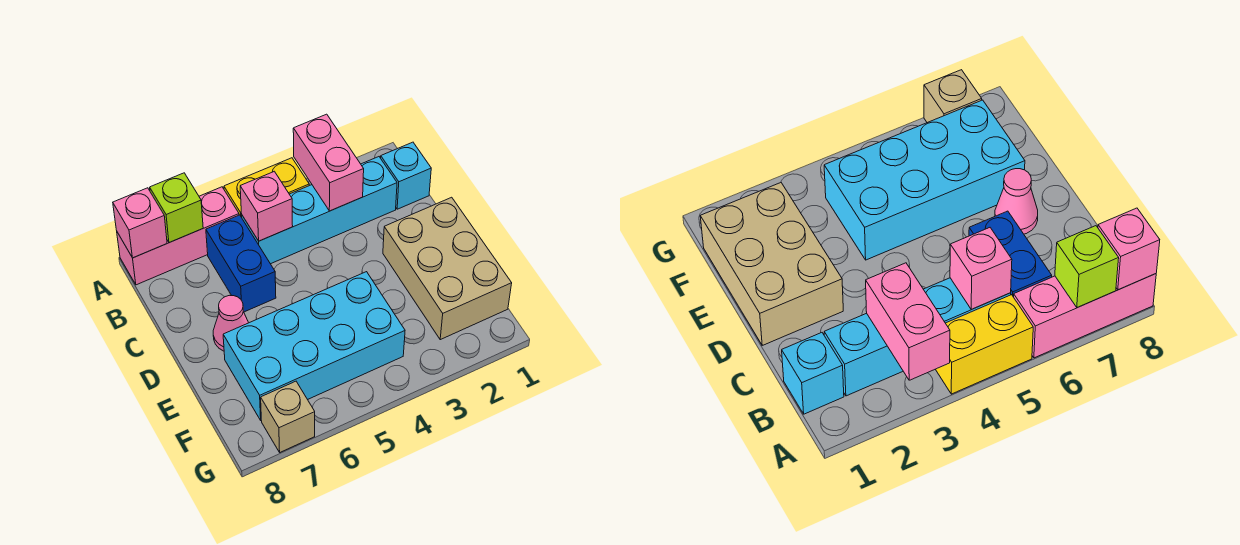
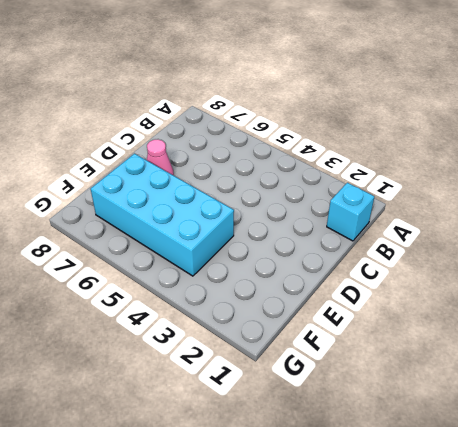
none -> yellow 1x2 brick [224,158,309,217]
none -> pink 1x3 brick [117,187,239,285]
none -> cyan 1x4 brick [242,157,397,264]

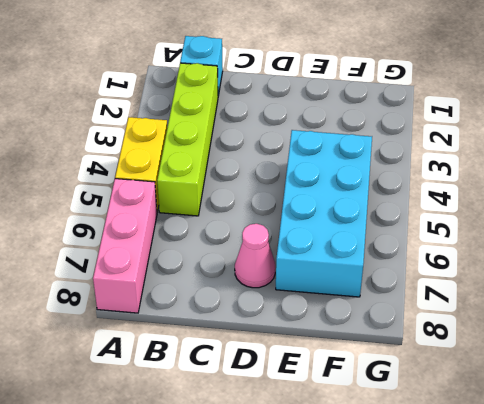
lime 1x4 brick [157,63,218,216] -> cyan 1x4 brick [242,157,397,264]
none -> blue 1x2 brick [206,215,276,312]
none -> tan 2x3 brick [383,197,512,340]
none -> tan 1x1 brick [261,381,315,452]

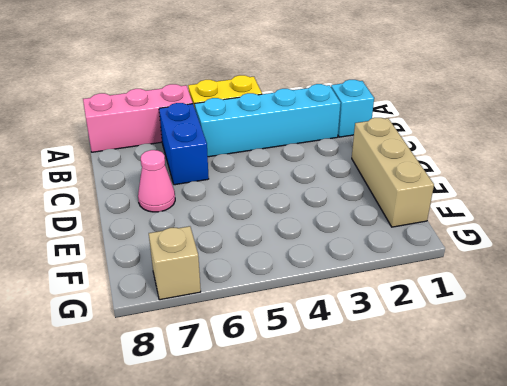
tan 1x3 brick [352,118,434,227] -> tan 2x3 brick [383,197,512,340]
none -> cyan 2x4 brick [223,272,405,420]
none -> pink 1x2 brick [293,114,364,211]
none -> lime 1x1 brick [150,173,203,243]

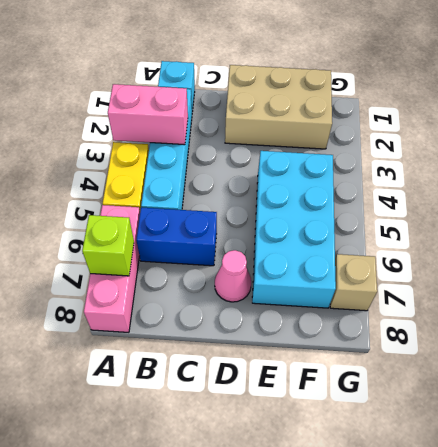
none -> pink 1x1 brick [113,188,167,258]
none -> pink 1x1 brick [240,171,293,241]

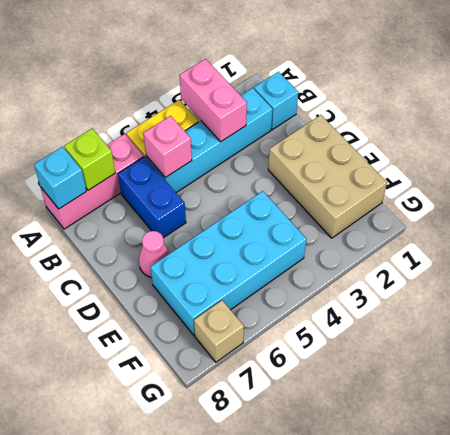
cyan 1x1 brick [34,147,86,209] -> pink 1x1 brick [113,188,167,258]

